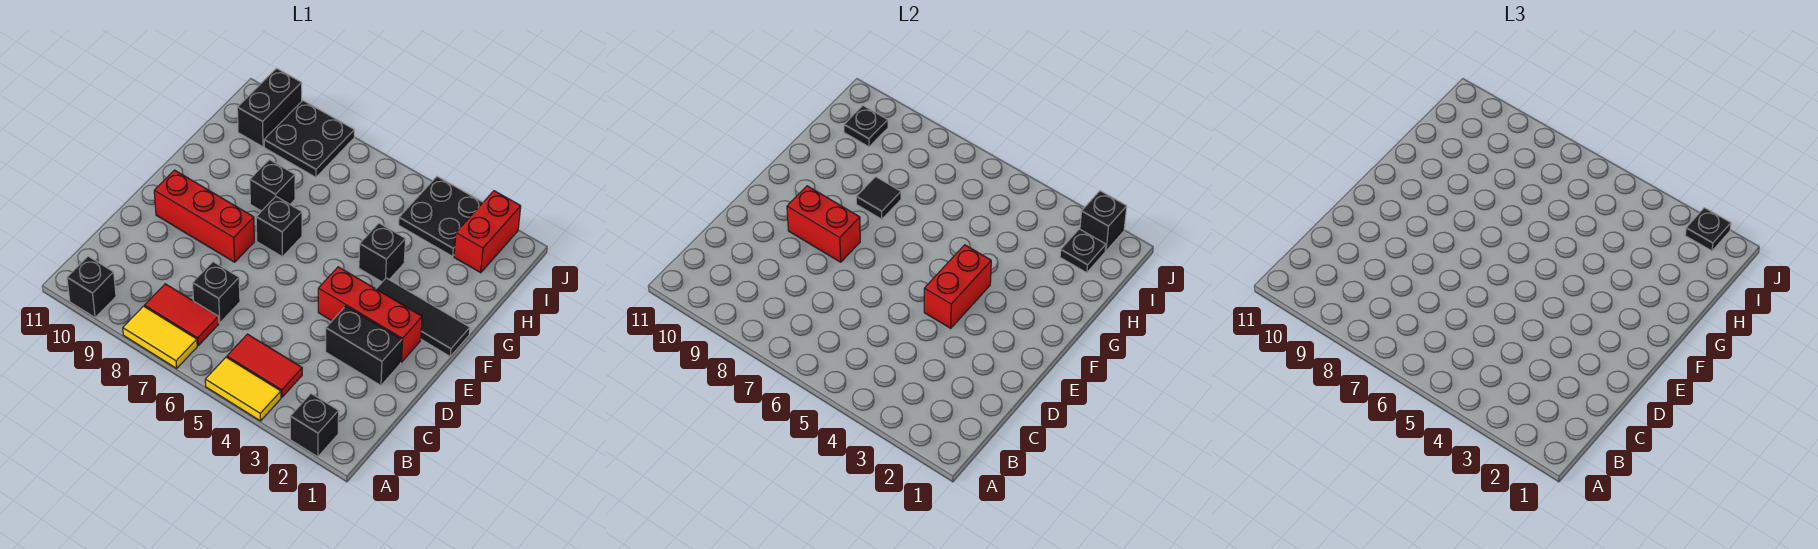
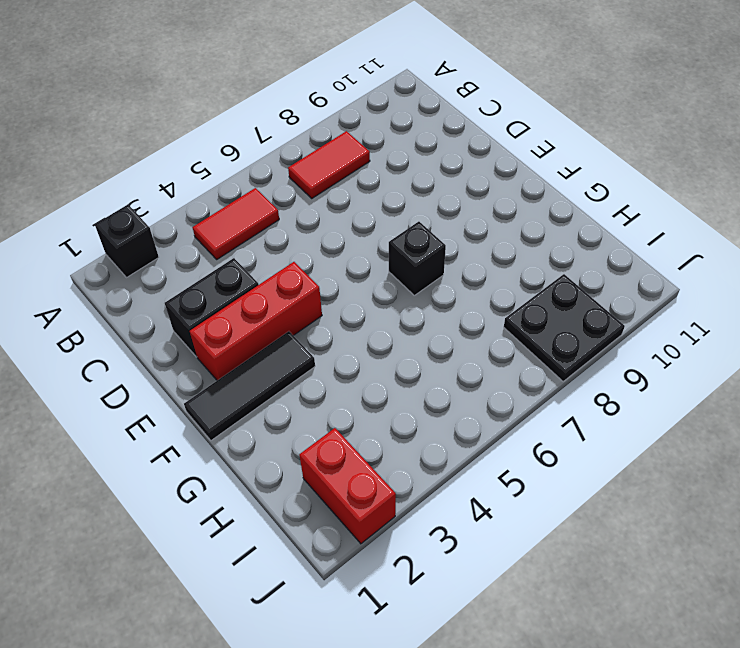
none -> yellow 1x2 tile [205,357,281,421]
none -> yellow 1x2 tile [123,306,197,368]
none -> black 1x1 brick [67,256,116,317]

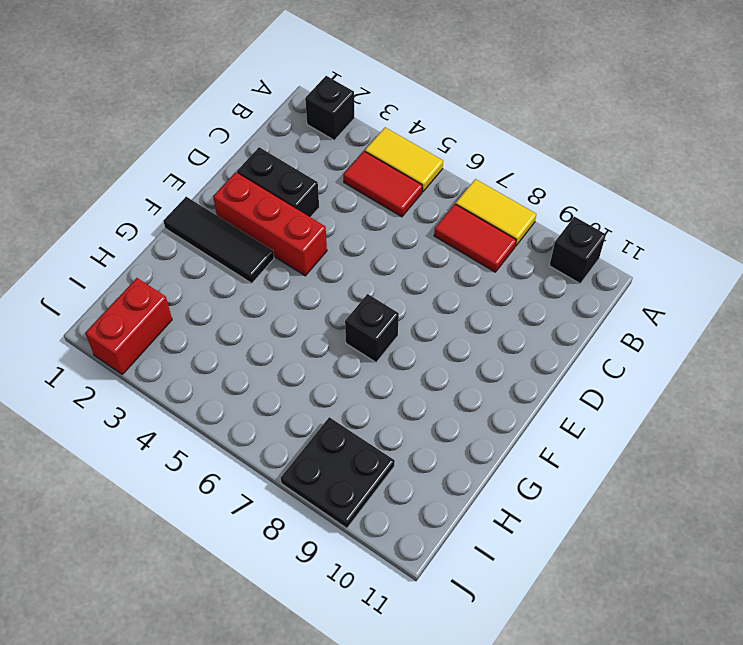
none -> black 1x1 brick [192,262,240,323]
none -> red 1x3 brick [154,170,254,262]
none -> black 1x1 brick [359,223,405,282]

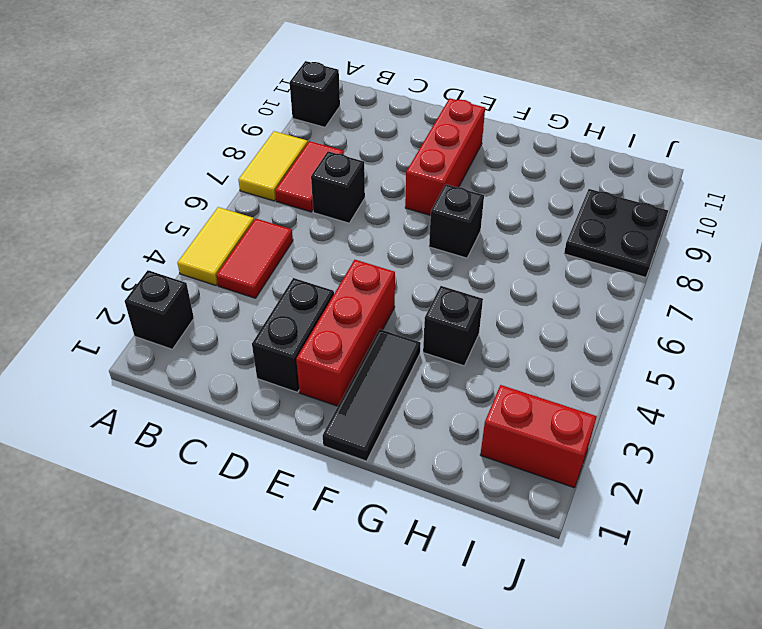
none -> black 1x1 brick [250,160,295,211]
none -> black 2x2 plate [399,177,483,256]
none -> black 1x2 brick [237,68,302,147]

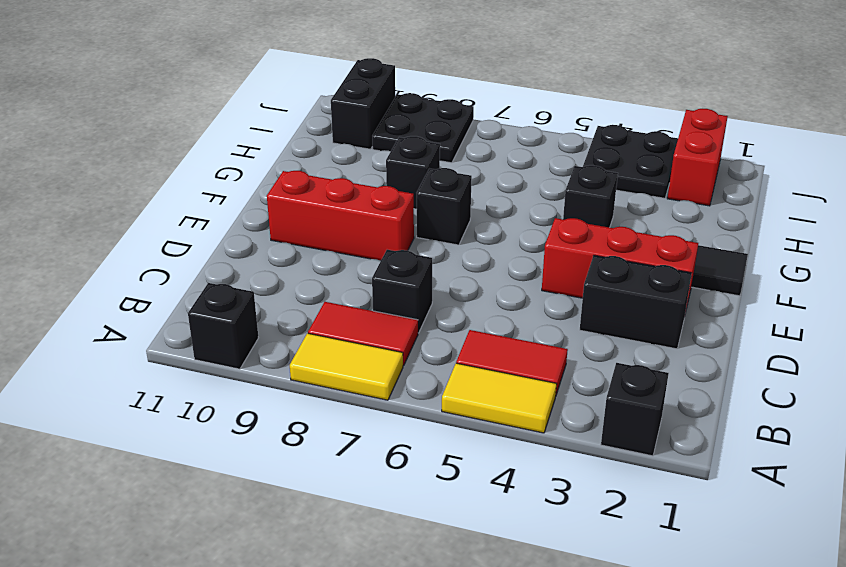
none -> red 1x2 brick [924,245,991,328]
none -> red 1x2 brick [787,186,860,262]
none -> black 1x1 tile [856,177,901,219]

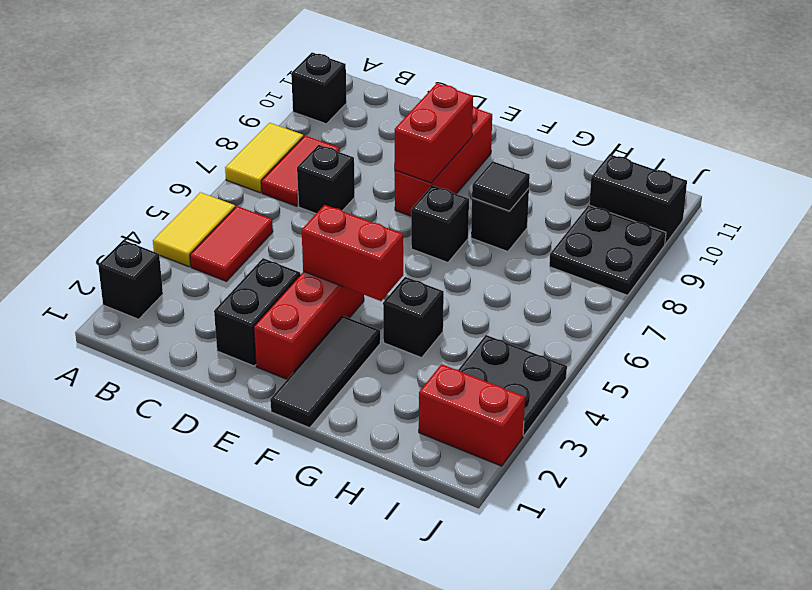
none -> black 1x1 plate [1060,229,1106,273]
none -> black 1x1 plate [844,106,888,147]
none -> black 1x1 brick [1080,191,1127,251]

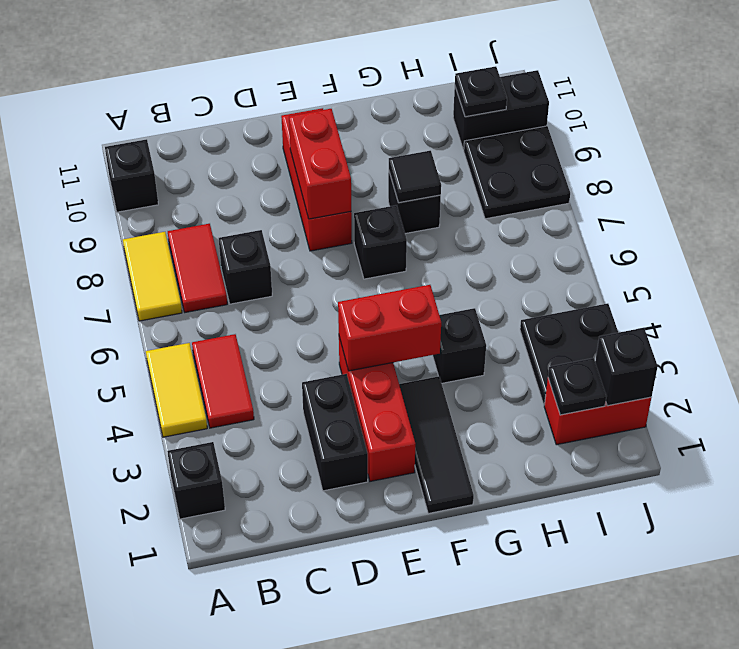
none -> black 1x1 plate [1685,208,1731,251]

